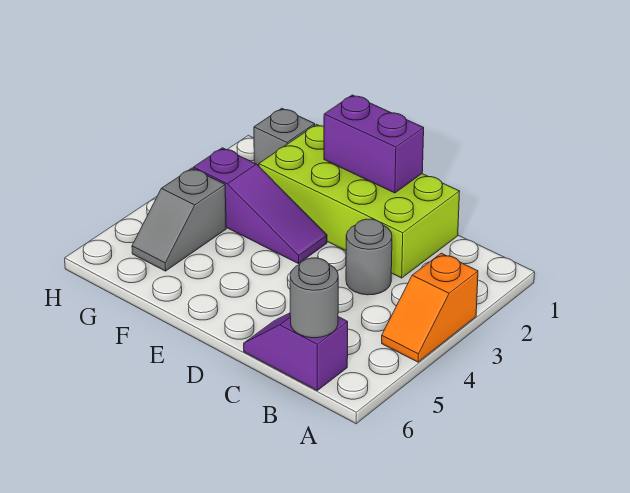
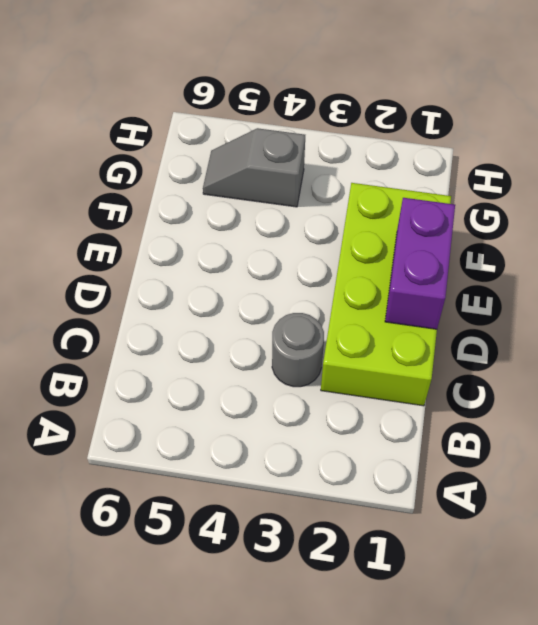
none -> orange 1x2 slope [382,253,478,362]
none -> purple 1x2 slope [244,313,348,390]

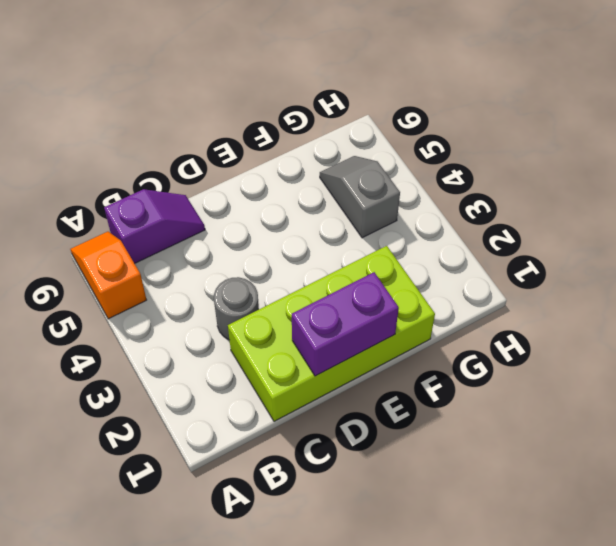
orange 1x2 slope [70,232,146,319] -> orange 1x2 slope moved to [382,253,478,362]
none -> purple 1x3 slope [193,148,327,264]
none -> grey 1x1 brick [254,108,315,166]

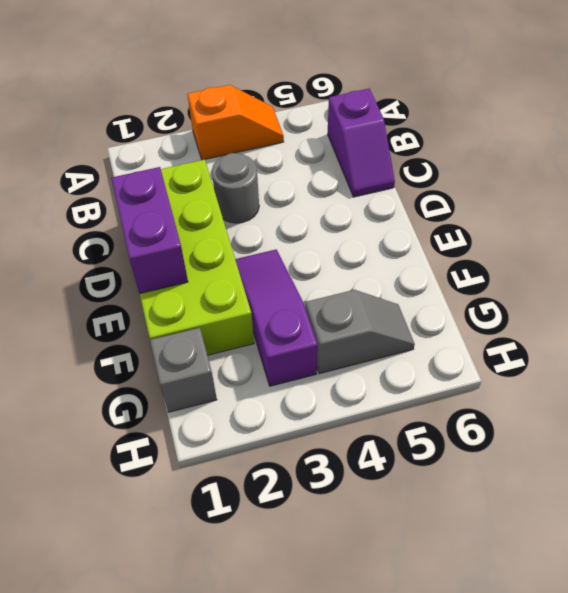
none -> grey 1x1 round brick [290,258,338,338]

